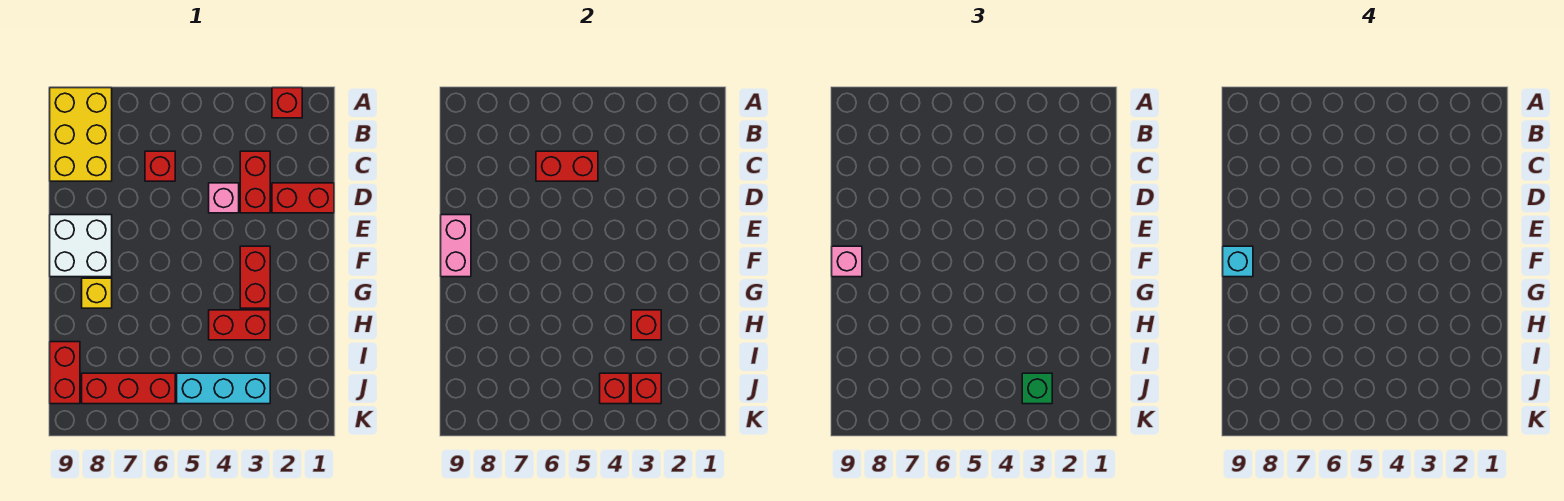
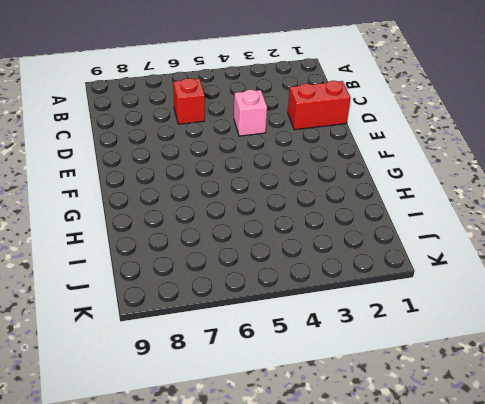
none -> red 1x1 brick [272,88,302,118]
none -> yellow 2x3 brick [50,88,112,181]
none -> red 1x2 brick [240,151,270,213]

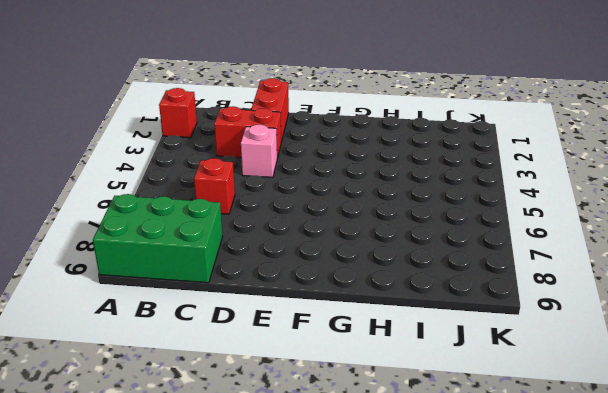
green 2x3 brick [93,194,223,283] -> yellow 2x3 brick [50,88,112,181]
none -> white 2x2 brick [50,215,112,277]
none -> red 1x2 brick [240,246,270,308]
none -> yellow 1x1 brick [82,278,112,308]

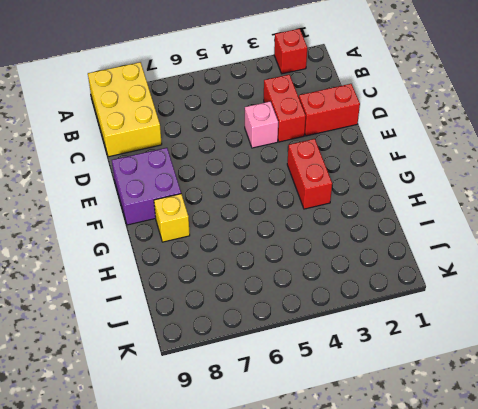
purple 2x2 brick [112,148,181,225] -> white 2x2 brick [50,215,112,277]
none -> red 1x1 brick [145,151,175,181]
none -> red 1x2 brick [209,310,270,340]
none -> red 1x2 brick [50,342,80,404]

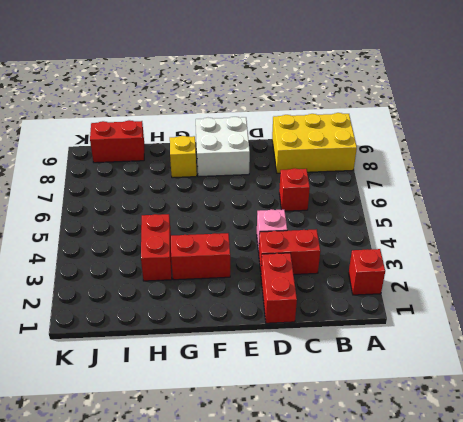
none -> cyan 1x3 brick [177,373,270,404]
none -> red 1x3 brick [82,373,175,404]
none -> red 1x2 brick [536,151,598,181]

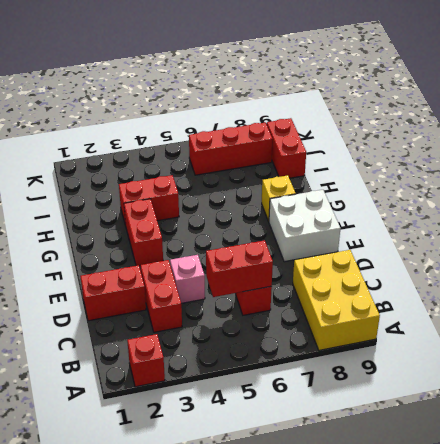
none -> cyan 1x3 brick [177,373,270,404]
none -> pink 1x2 brick [441,215,471,277]
none -> red 1x1 brick [631,310,661,340]

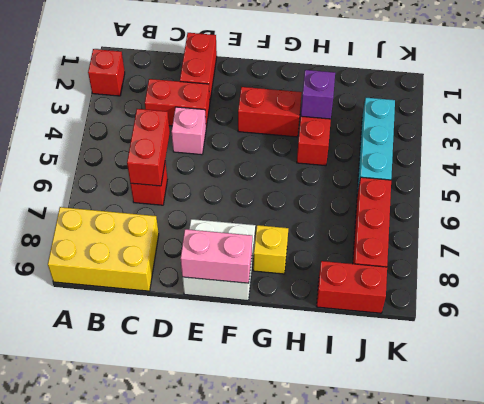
purple 1x1 brick [301,70,335,119] -> red 1x1 brick [631,310,661,340]
none -> red 1x1 brick [631,373,661,404]
none -> red 1x1 brick [600,373,630,404]
none -> pink 1x1 brick [832,246,862,277]

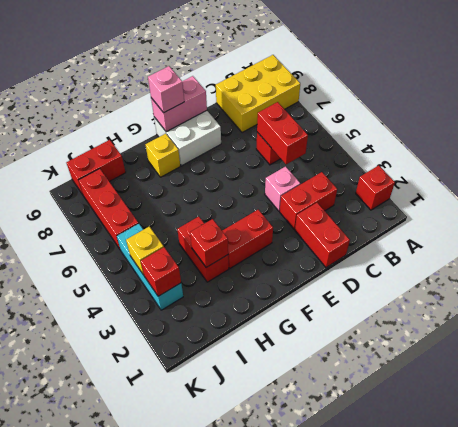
yellow 1x1 brick [126,226,164,275] -> red 1x1 brick [600,373,630,404]
none -> green 1x1 brick [1022,373,1052,404]
none -> cyan 1x1 brick [1223,246,1253,277]

